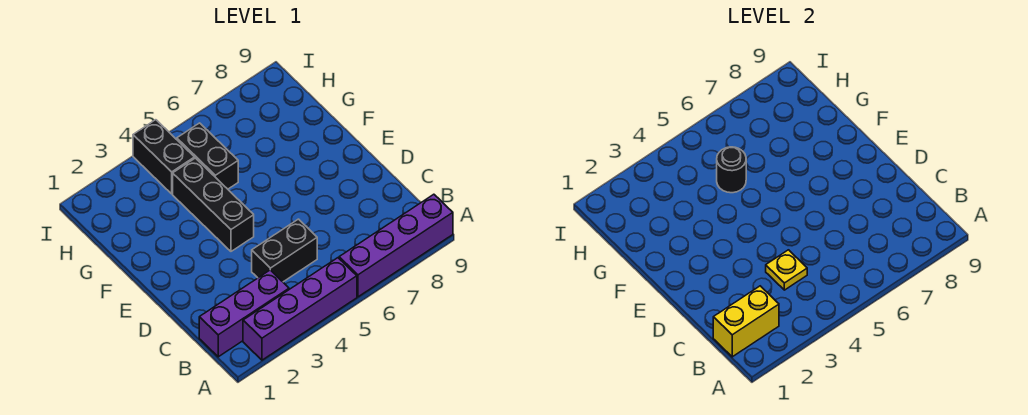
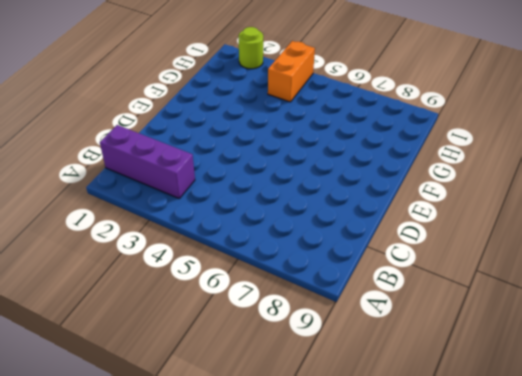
orange 1x2 brick [268,41,315,102] -> black 1x2 brick [133,120,194,194]
lime 1x1 round brick [238,27,263,69] -> none
none -> purple 1x4 brick [243,258,357,360]
none -> purple 1x4 brick [339,194,453,297]

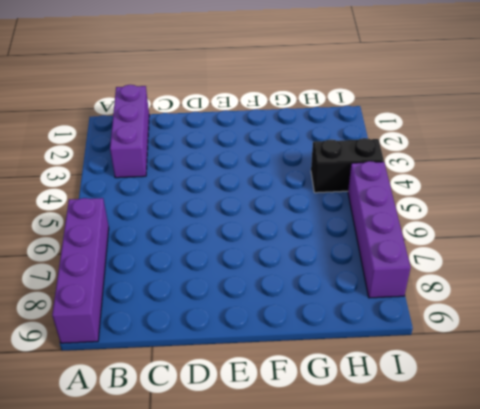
purple 1x4 brick [348,161,411,298] -> purple 1x4 brick moved to [243,258,357,360]
none -> black 1x2 brick [252,219,317,282]
none -> black 1x3 brick [173,158,254,251]

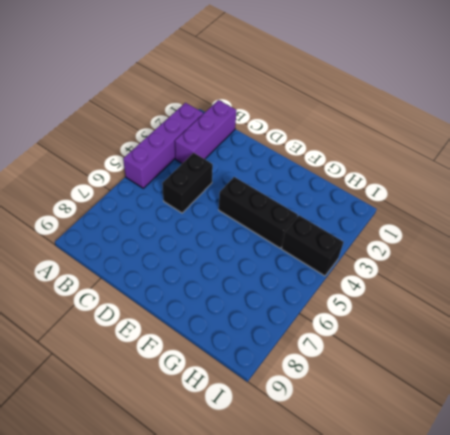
none -> purple 1x4 brick [339,194,453,297]
none -> black 1x2 brick [177,123,238,189]

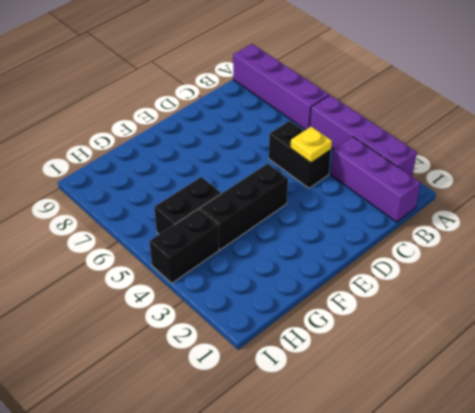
none -> yellow 1x2 brick [713,286,779,357]
none -> black 1x1 round brick [717,147,746,193]

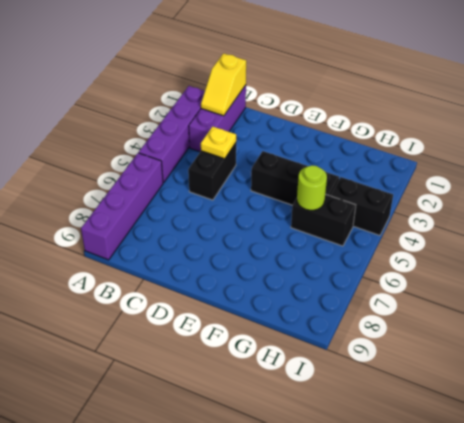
yellow 1x2 slope [201,53,246,116] -> yellow 1x2 brick [713,286,779,357]
lime 1x1 round brick [297,165,327,210] -> black 1x1 round brick [717,147,746,193]

